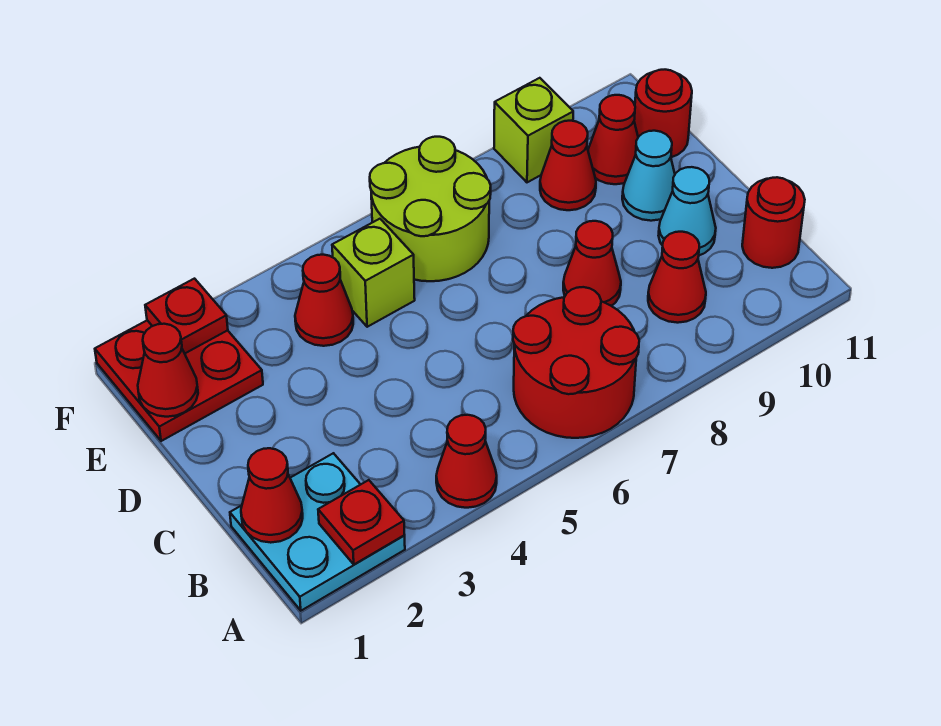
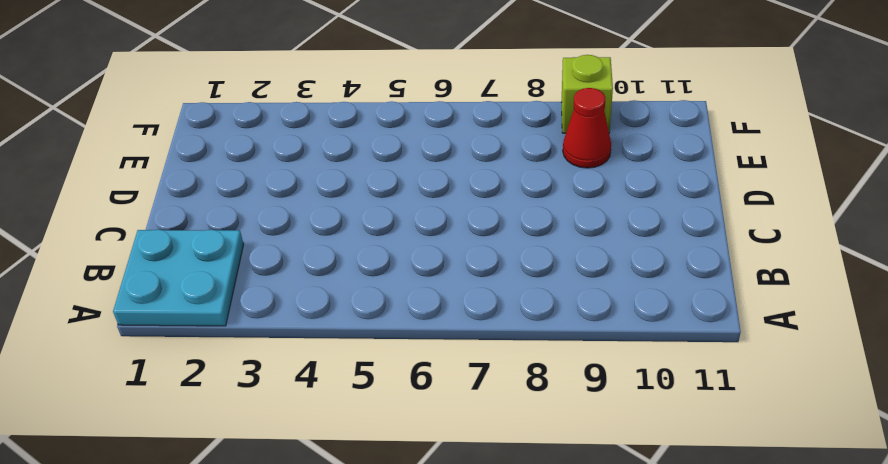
none -> red 1x1 cone [436,415,497,508]
none -> red 2x2 round brick [513,287,639,438]
none -> red 1x1 cone [648,232,706,323]

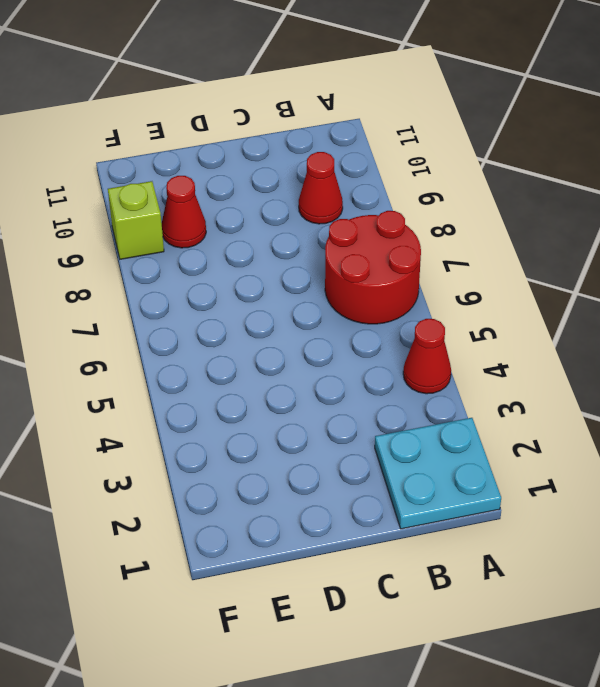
none -> red 1x1 round brick [742,177,805,268]
none -> red 1x1 cone [563,221,621,306]
none -> cyan 1x1 cone [659,167,716,255]

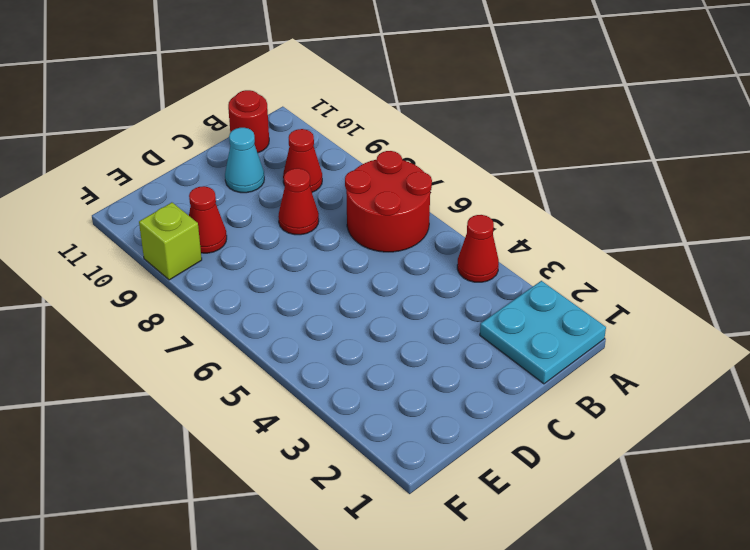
none -> cyan 1x1 cone [622,131,675,221]
none -> red 2x2 plate [95,320,263,441]
none -> red 1x1 cone [295,255,353,346]

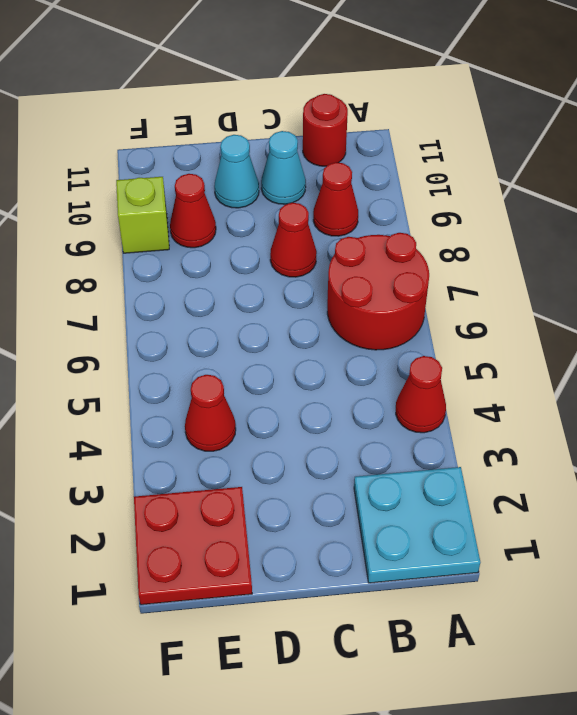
none -> lime 1x1 brick [332,219,415,327]
none -> lime 2x2 round brick [370,137,491,281]
none -> red 1x1 cone [588,95,638,184]

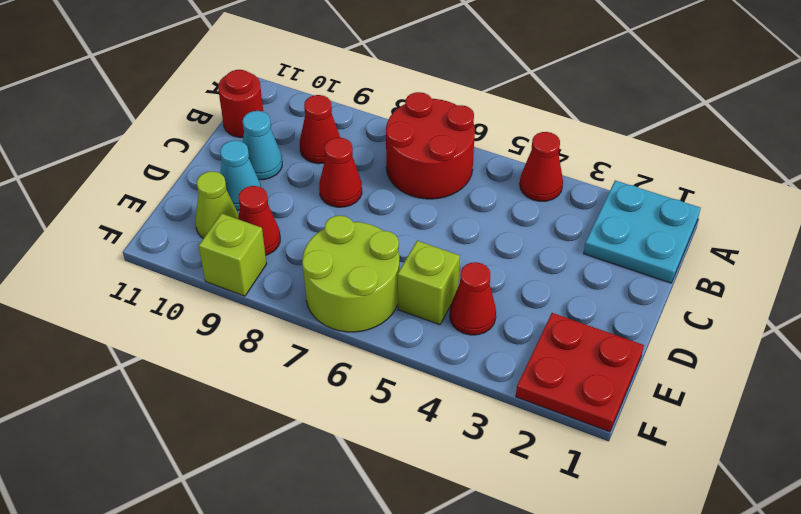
lime 1x1 cone [195,171,239,238] -> red 1x1 cone [588,95,638,184]
none -> red 1x1 round brick [634,70,692,157]
none -> red 1x1 plate [318,480,405,565]
none -> red 1x1 cone [241,448,303,543]

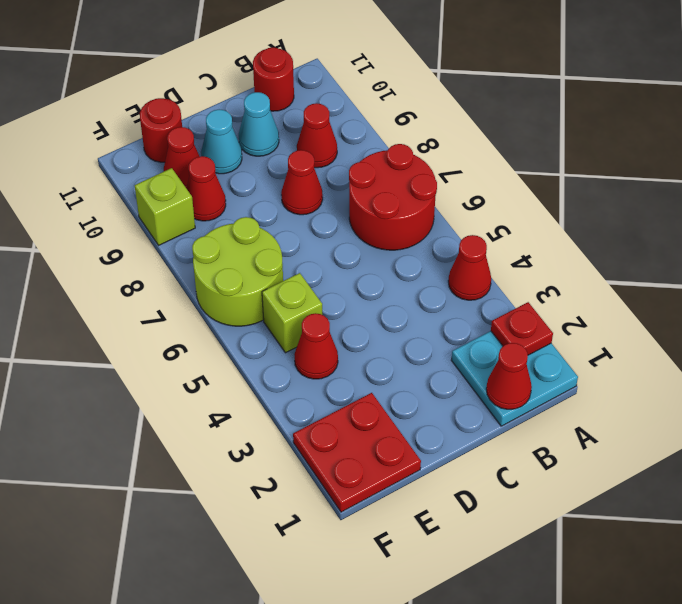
none -> red 1x1 cone [138,324,198,417]
none -> red 1x1 plate [145,279,228,353]

